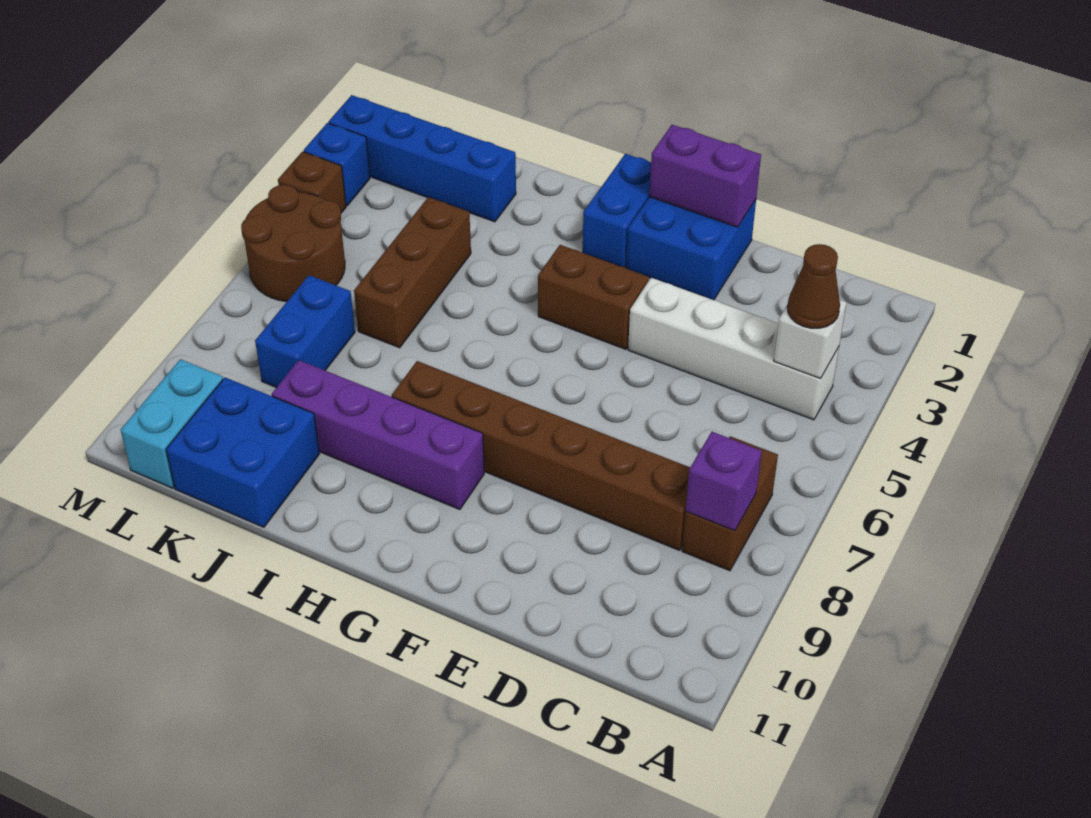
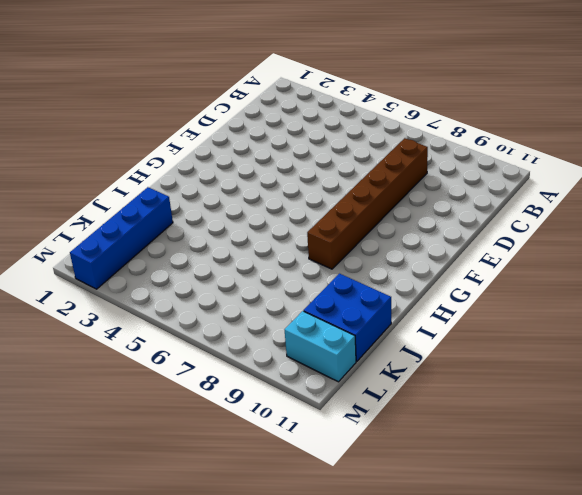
none -> white 1x4 brick [628,278,839,420]
none -> brown 1x2 brick [682,436,778,571]
none -> blue 2x2 brick [626,197,756,300]

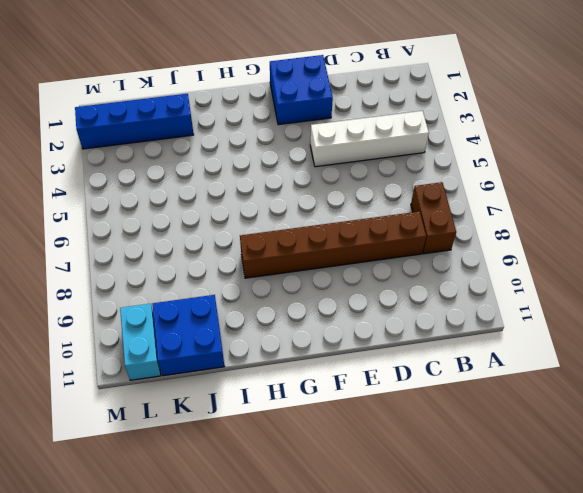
none -> brown 1x2 brick [538,245,649,349]
none -> blue 1x2 brick [583,154,651,267]
none -> purple 1x4 brick [272,360,484,510]

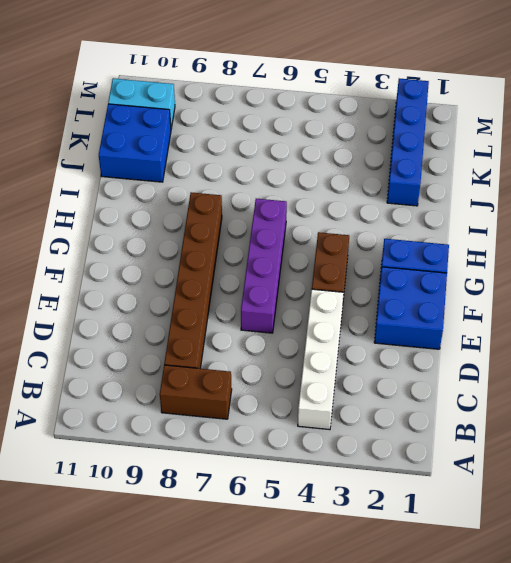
purple 1x4 brick [241,199,287,333] -> purple 1x4 brick moved to [272,360,484,510]
none -> brown 1x3 brick [354,197,471,348]
none -> blue 1x2 brick [255,275,355,388]
none -> brown 2x2 round brick [241,185,345,302]

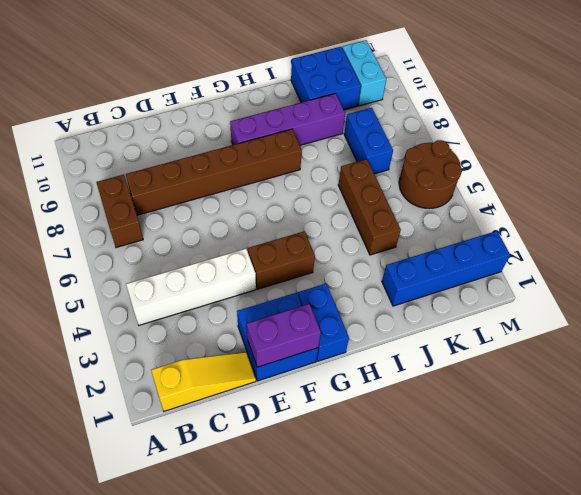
yellow 1x3 slope [151,352,256,411] -> none
none -> blue 1x1 brick [304,123,370,206]
none -> brown 1x1 brick [278,152,346,213]
none -> white 1x1 brick [774,300,847,378]

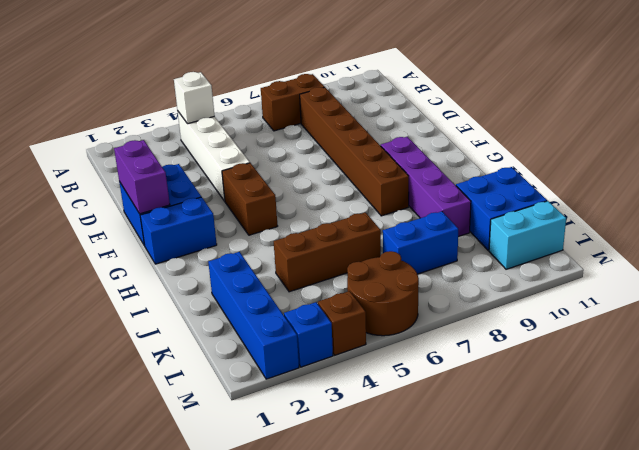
none -> purple 1x1 brick [686,432,762,531]
none -> brown 1x1 cone [787,244,840,328]

